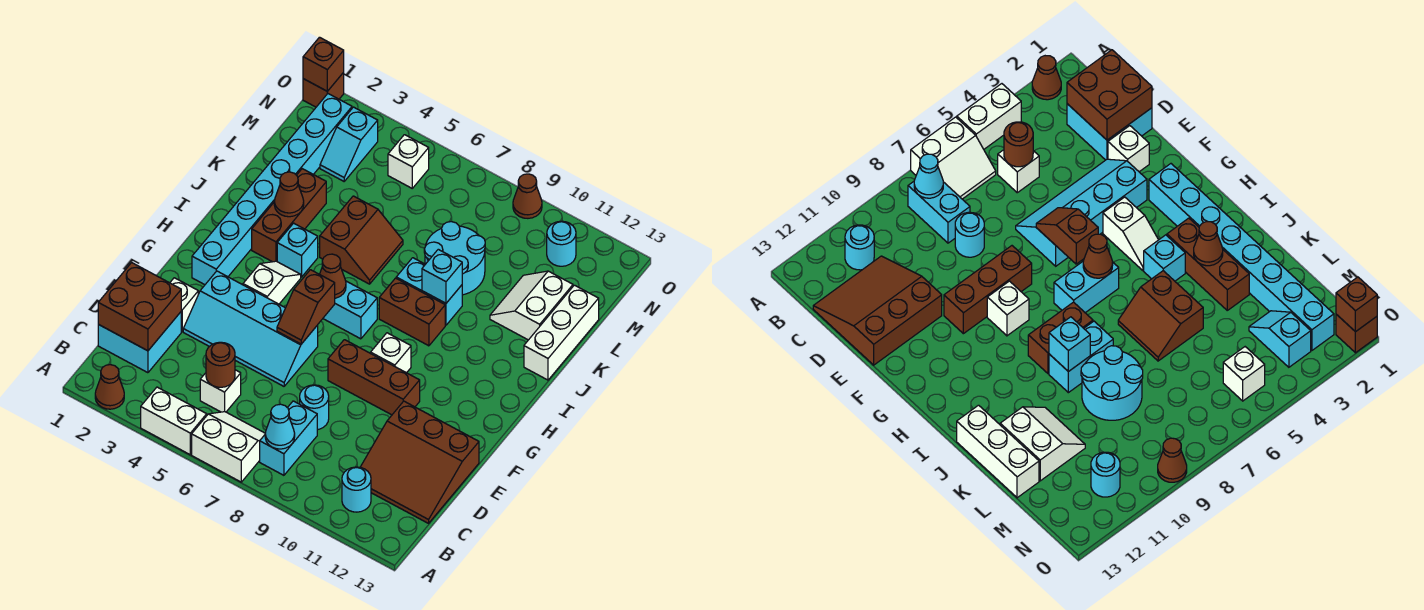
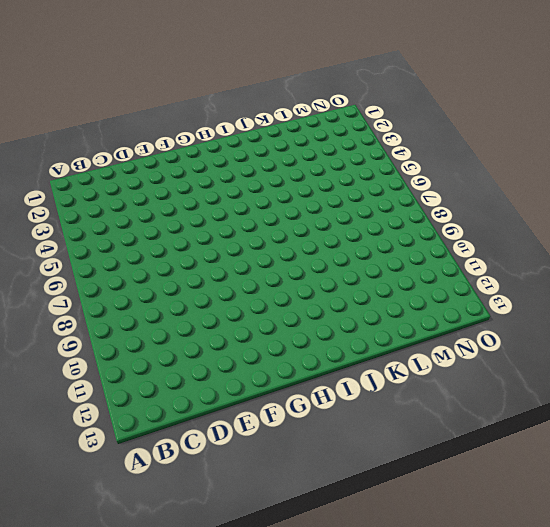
none -> brown 1x1 cone [95,365,124,409]
none -> white 1x2 brick [141,387,207,455]
none -> white 2x2 slope [192,412,265,482]
none -> cyan 1x2 brick [260,401,317,475]

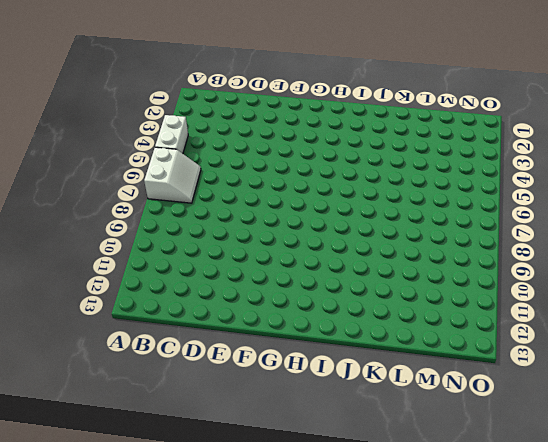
none -> brown 1x1 cone [95,365,124,409]
none -> cyan 1x2 brick [260,401,317,475]
none -> cyan 1x1 round brick [342,467,371,512]
none -> cyan 2x2 brick [98,312,181,373]

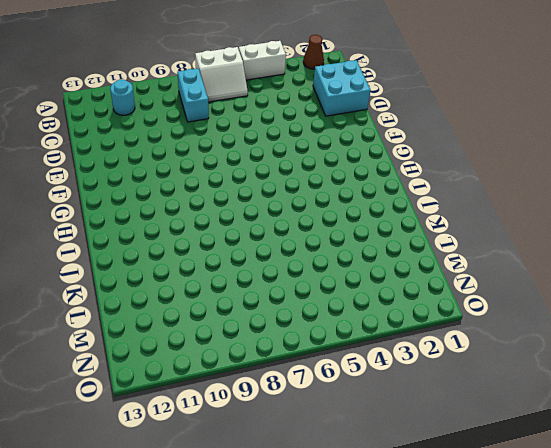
none -> white 1x1 brick [200,370,241,412]
none -> brown 3x3 slope [361,401,479,523]
none -> cyan 1x1 round brick [300,385,329,430]
none -> white 1x1 brick [170,278,198,332]

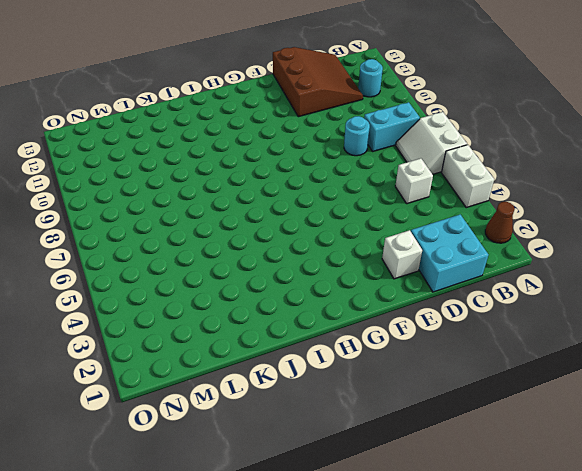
none -> cyan 2x4 slope [183,271,318,386]
none -> brown 1x3 brick [328,340,420,415]
none -> cyan 1x8 brick [192,94,352,285]
none -> white 1x2 slope [243,261,301,304]

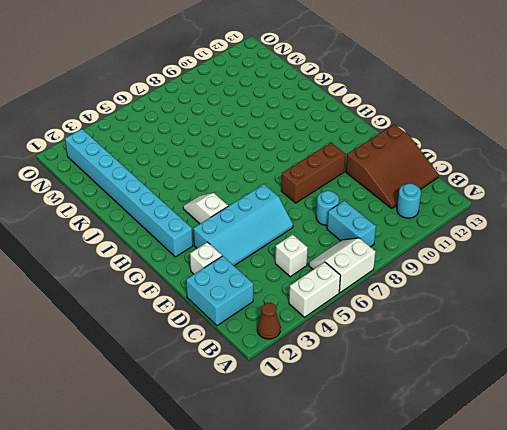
none -> white 1x1 brick [371,333,411,373]
none -> cyan 1x2 brick [323,281,377,339]
none -> brown 1x3 brick [252,169,326,262]
none -> cyan 1x1 brick [277,223,318,277]

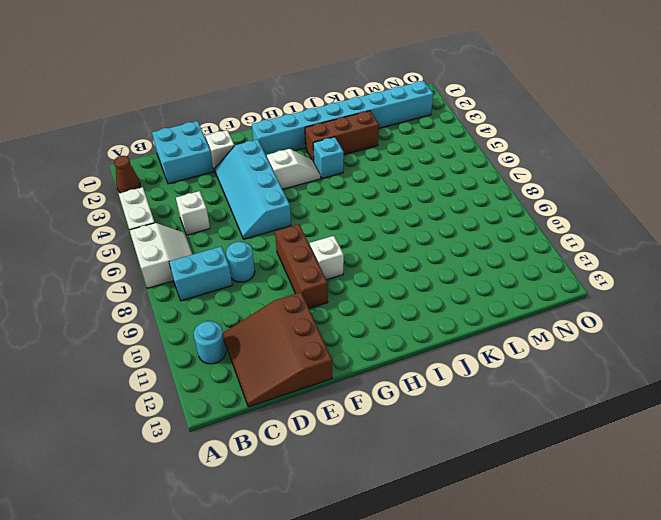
none -> cyan 1x2 brick [323,281,377,339]
none -> brown 1x2 brick [379,278,445,346]
none -> brown 2x2 slope [320,196,403,284]
none -> cyan 1x2 brick [396,258,462,325]

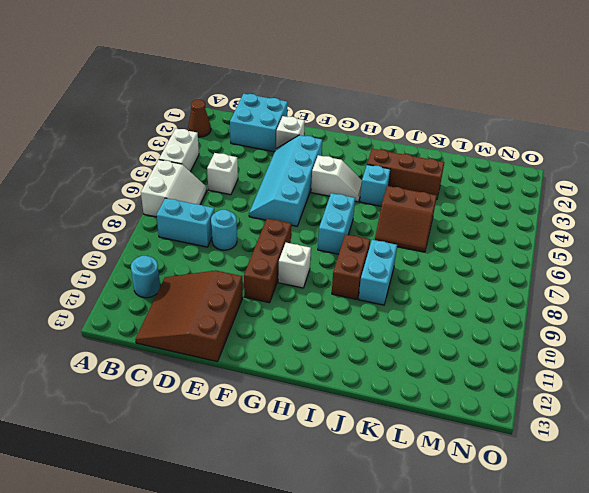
none -> cyan 1x8 brick [192,94,352,285]
none -> white 1x3 brick [524,285,599,380]
none -> cyan 2x2 round brick [424,222,485,295]
none -> white 2x2 slope [490,271,573,340]

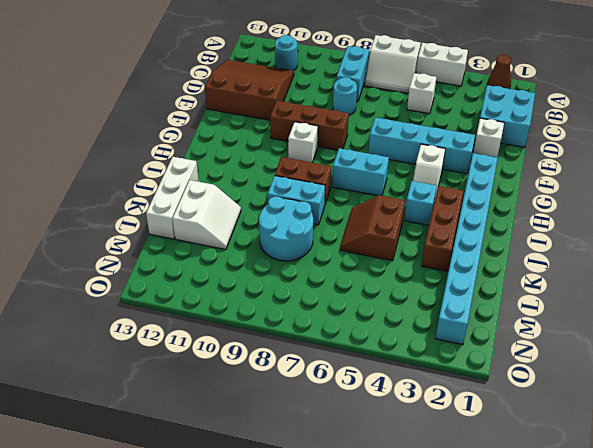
none -> cyan 1x2 slope [320,107,378,181]
none -> white 1x1 brick [388,135,429,188]
none -> cyan 1x1 round brick [547,221,576,266]
none -> brown 1x1 brick [303,72,344,107]

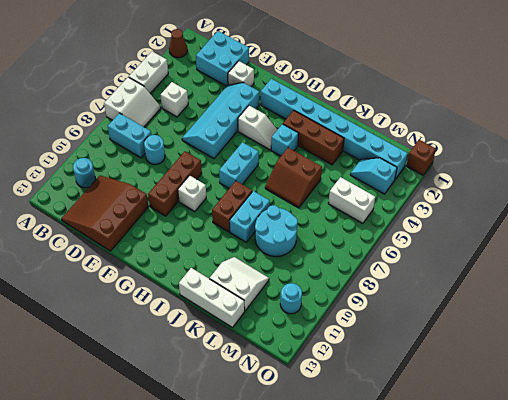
white 1x2 brick [328,177,375,223] -> white 1x1 brick [388,135,429,188]
none -> brown 1x1 cone [513,174,542,218]
none -> cyan 1x1 cone [265,404,295,449]
none -> brown 2x2 brick [98,263,181,351]
none -> brown 1x1 round brick [206,342,235,387]

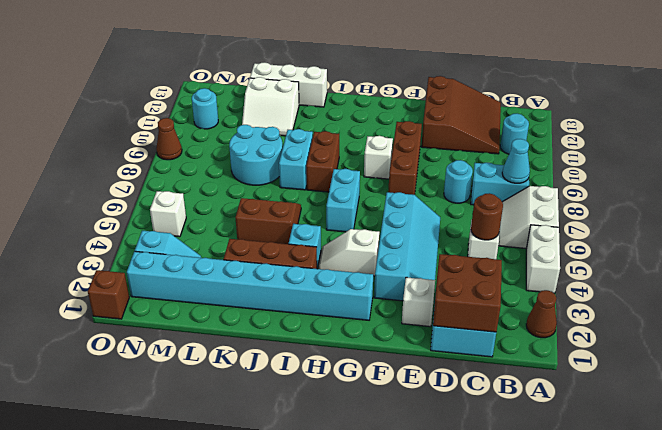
none -> brown 1x2 slope [277,270,335,344]
none -> brown 1x1 cone [320,254,346,298]
none -> brown 1x1 cone [274,172,304,217]
none -> cyan 1x1 brick [422,249,462,303]

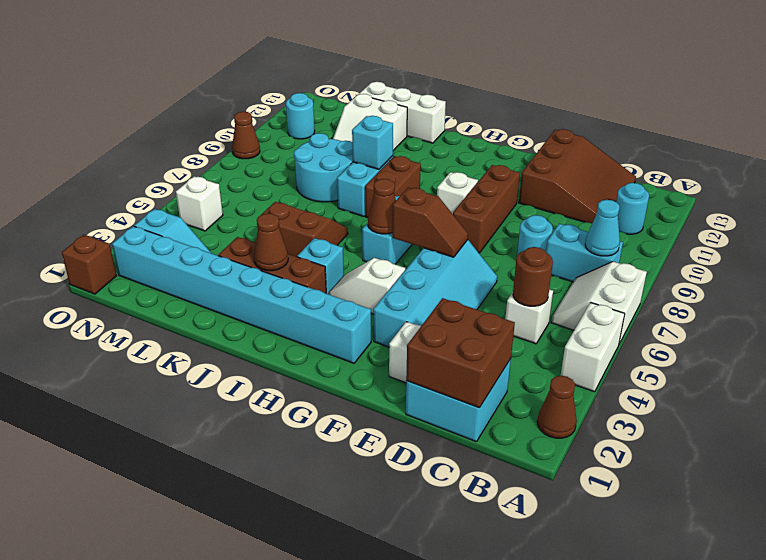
none -> brown 1x1 brick [303,37,344,91]

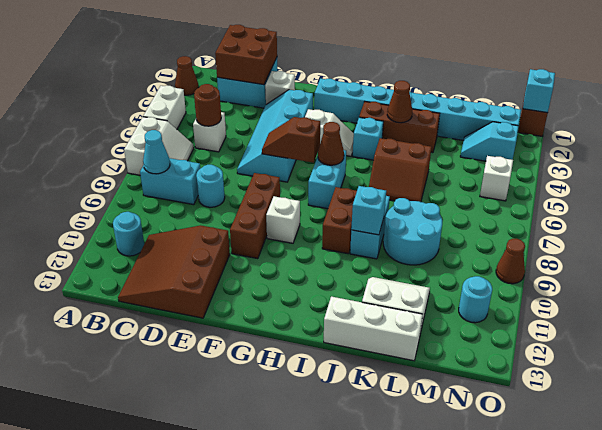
cyan 1x1 brick [523,69,555,113] -> brown 1x1 brick [303,37,344,91]

